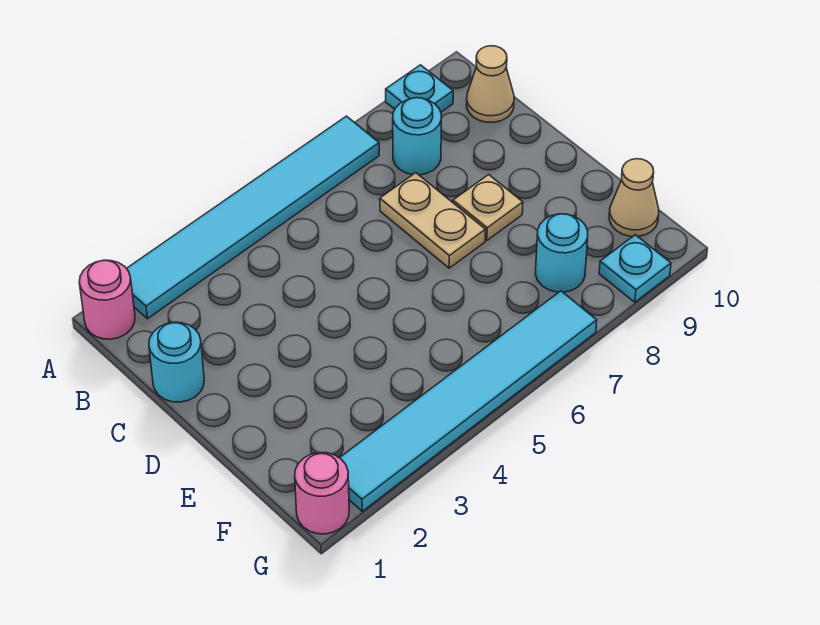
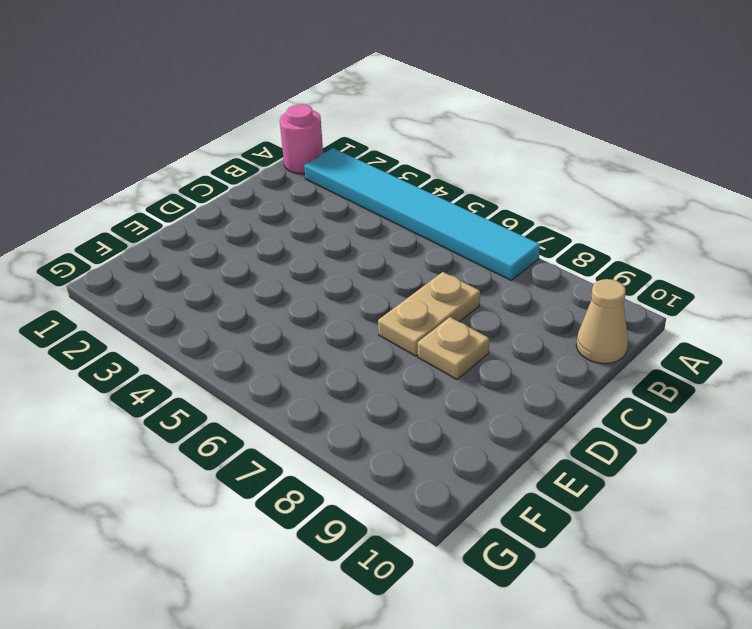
none -> cyan 1x1 plate [386,65,453,112]
none -> cyan 1x1 round brick [393,98,442,175]
none -> cyan 1x1 round brick [149,322,204,402]

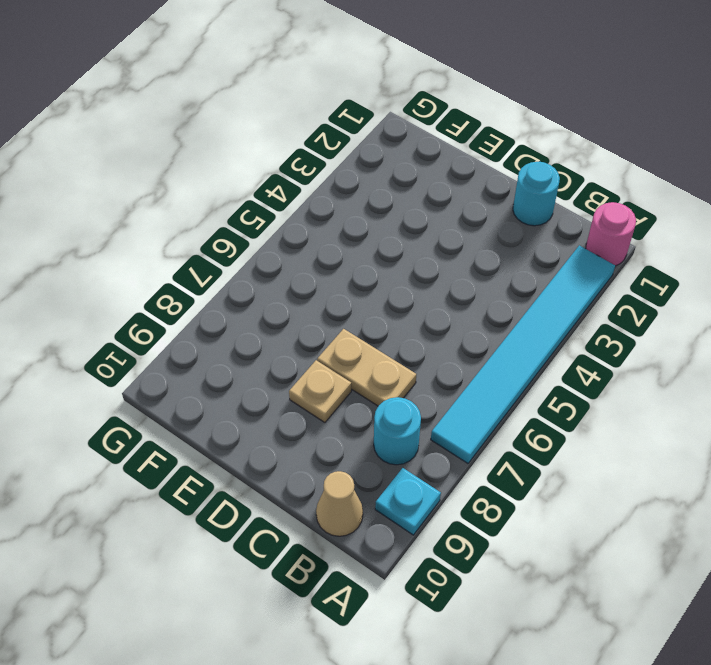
none -> cyan 1x1 round brick [536,214,588,292]
none -> tan 1x1 cone [609,159,659,236]
none -> pink 1x1 round brick [295,453,349,534]

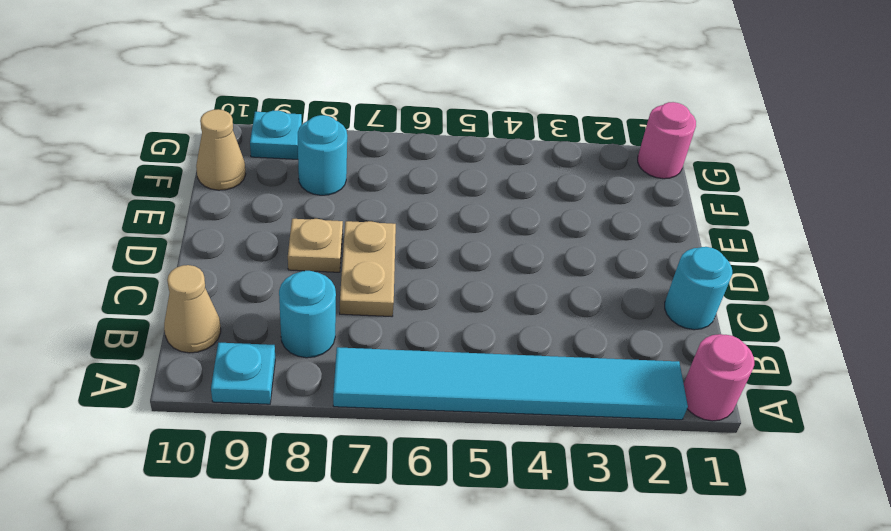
none -> cyan 1x6 tile [340,291,597,511]

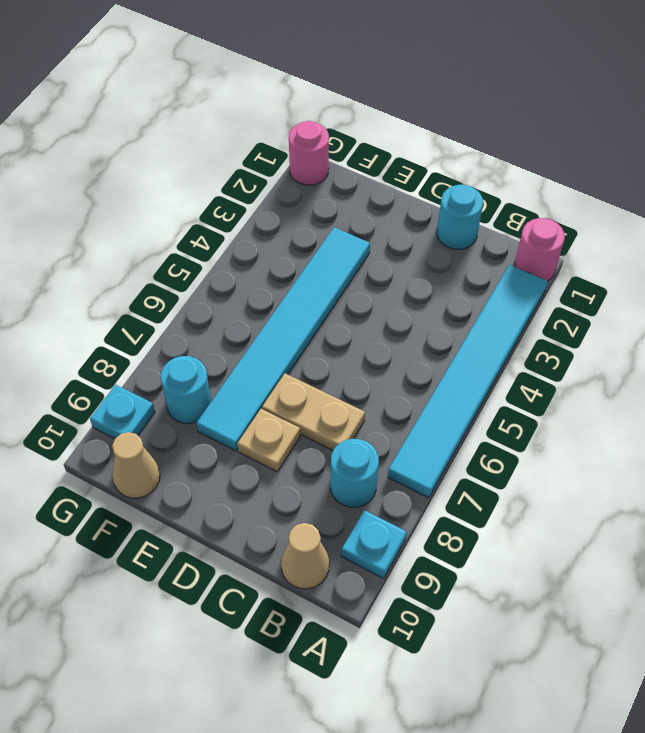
cyan 1x6 tile [196,227,370,451] -> cyan 1x6 tile moved to [340,291,597,511]

